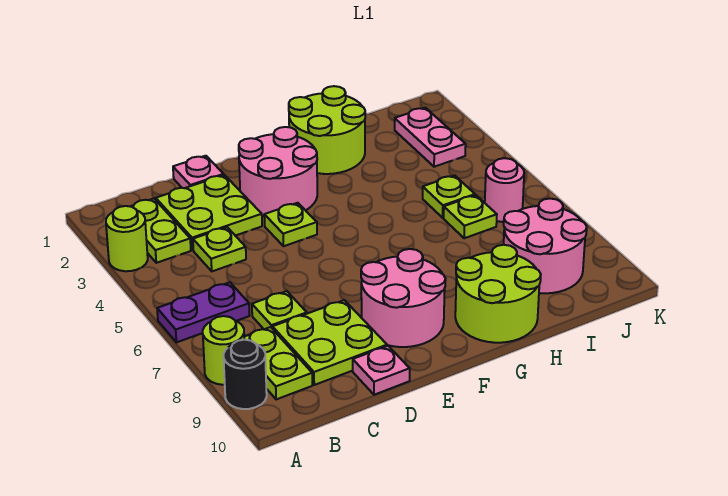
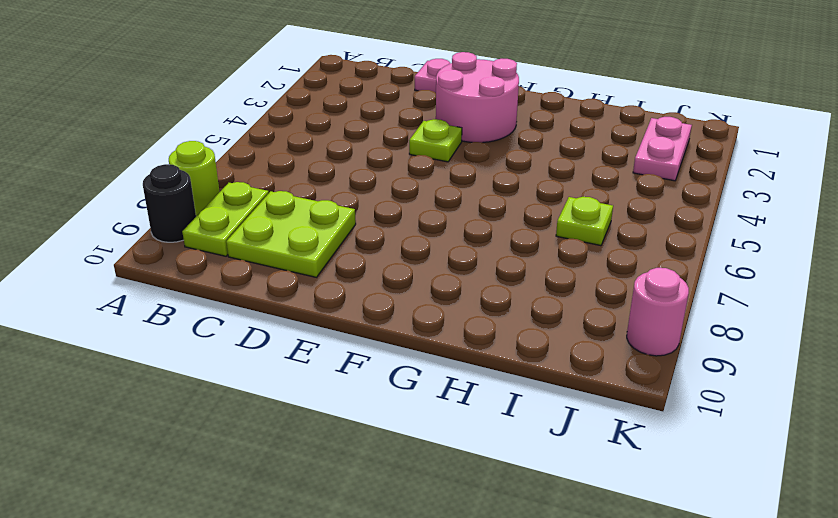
pink 1x1 round brick [627,268,689,356] -> pink 1x1 round brick moved to [485,158,524,222]
none -> lime 1x1 round brick [106,206,148,271]
none -> purple 1x2 plate [157,282,250,342]
none -> lime 1x2 plate [130,199,191,263]

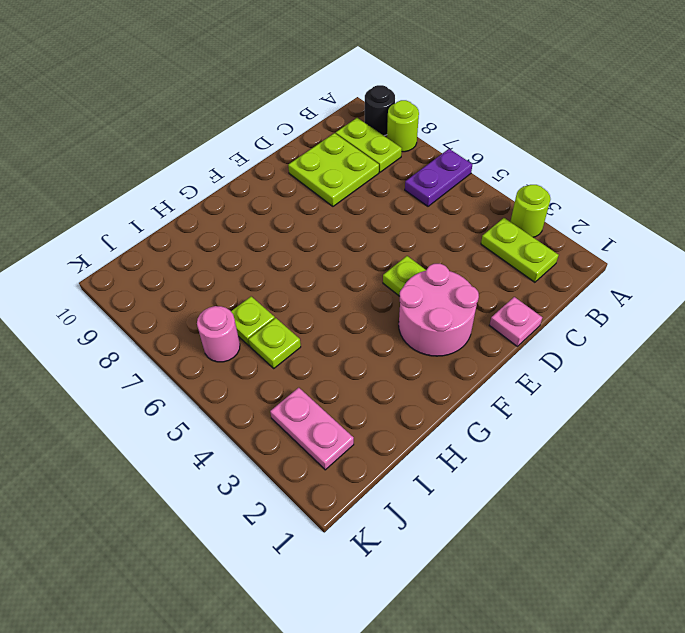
none -> lime 2x2 plate [156,175,262,250]
none -> lime 1x1 plate [193,227,246,271]
none -> lime 1x1 plate [252,291,307,329]

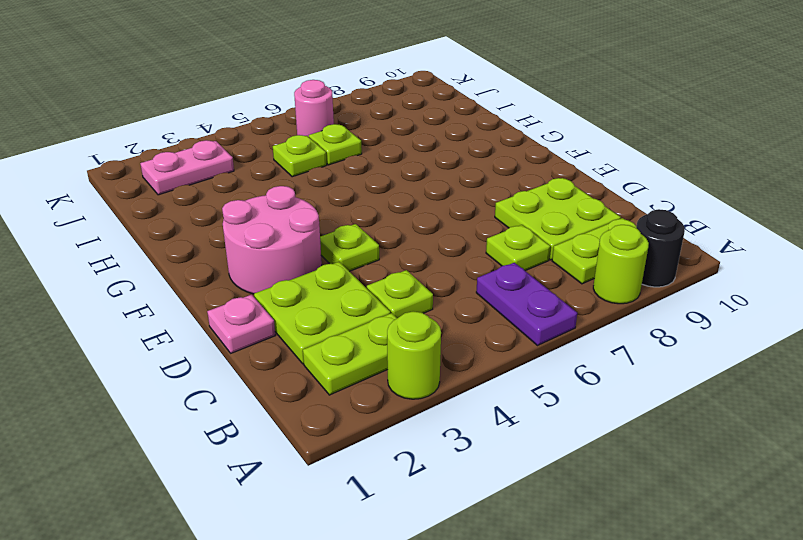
none -> pink 1x1 plate [353,346,410,395]
none -> pink 2x2 round brick [361,249,446,347]
none -> lime 2x2 round brick [289,86,365,174]

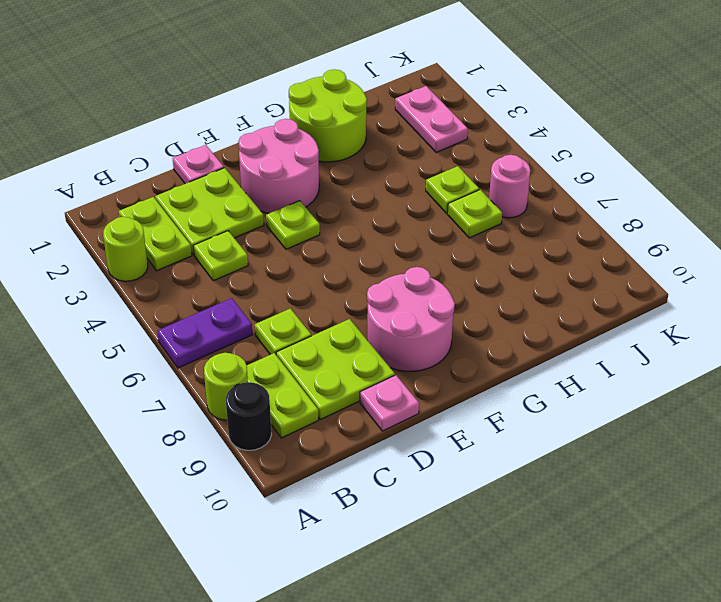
none -> lime 2x2 round brick [455,245,541,343]
none -> pink 2x2 round brick [504,199,587,293]

